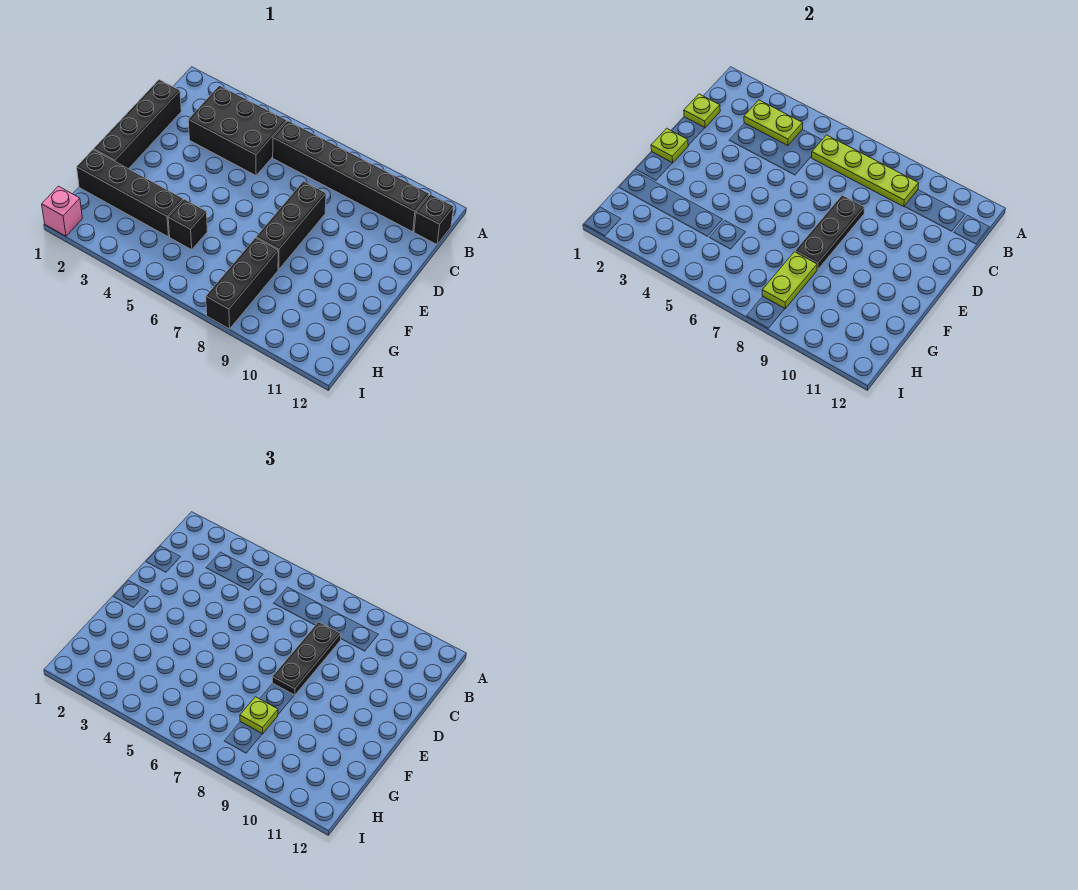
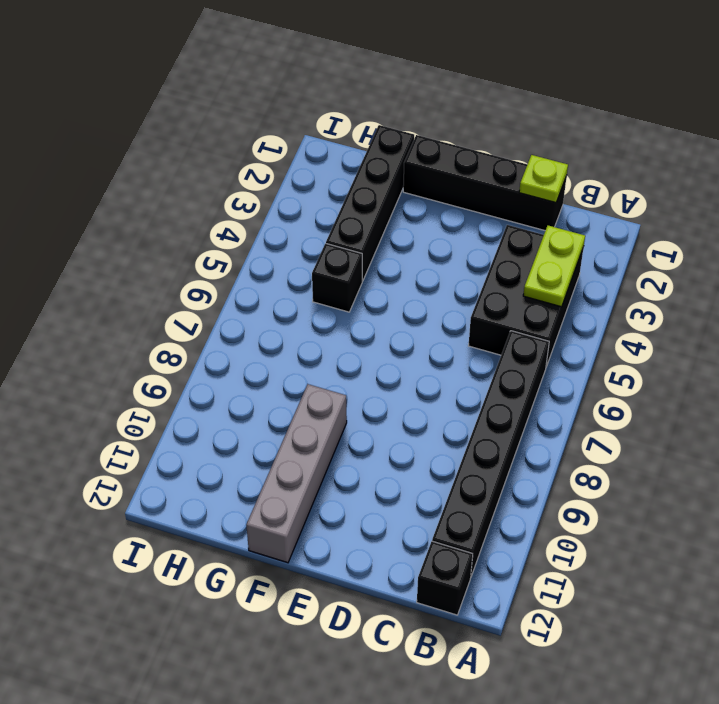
grey 1x4 brick [246,384,347,563] -> none
none -> black 1x3 brick [256,181,326,269]
none -> black 1x3 brick [206,238,278,329]
none -> pink 1x1 brick [42,186,82,236]

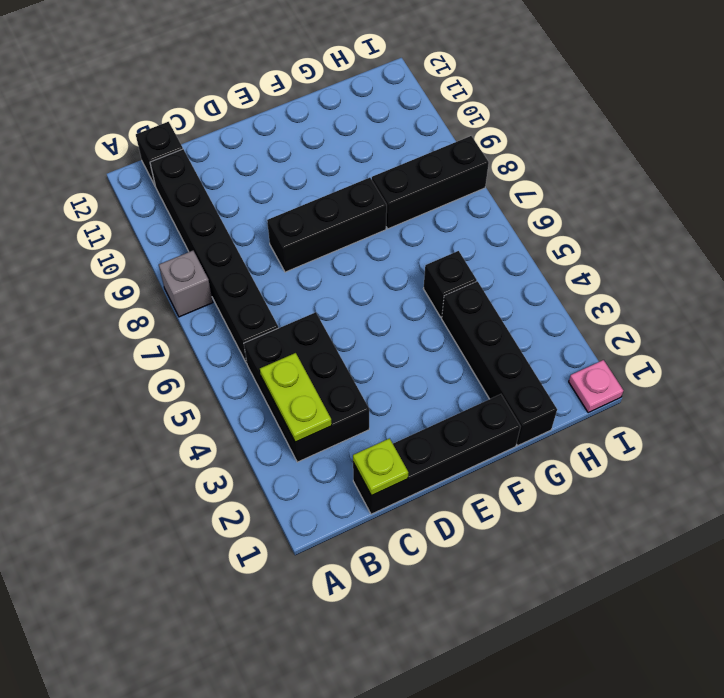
grey 1x1 brick [159,251,213,317] -> none
pink 1x1 plate [569,360,623,412] -> pink 1x1 brick [42,186,82,236]
none -> lime 1x4 plate [812,135,919,207]
none -> black 1x3 plate [795,195,865,269]
none -> lime 1x1 plate [651,128,688,163]

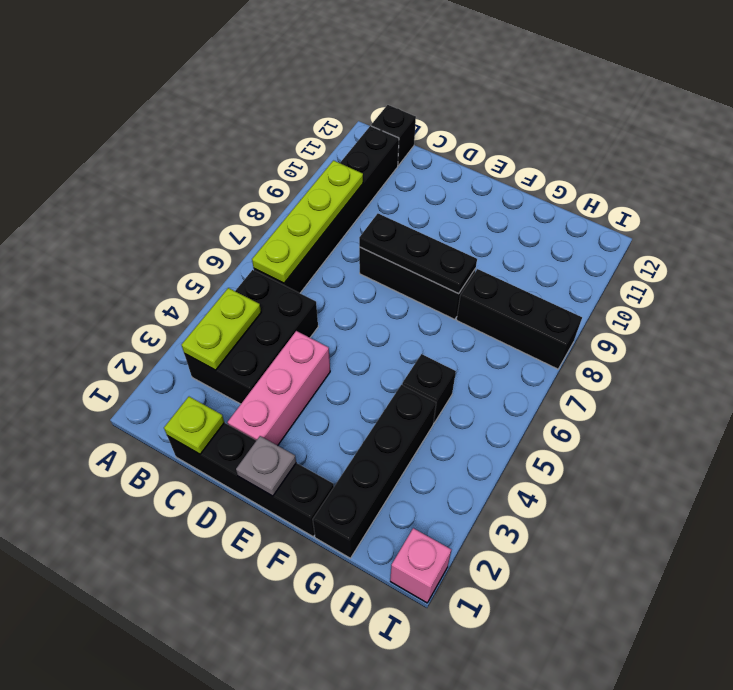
pink 1x3 brick [227,331,330,446] -> none
grey 1x1 plate [236,436,296,496] -> lime 1x1 plate [651,128,688,163]
none -> lime 1x2 plate [762,252,817,309]
none -> black 1x3 plate [272,622,341,695]
none -> lime 1x1 plate [240,697,278,734]

